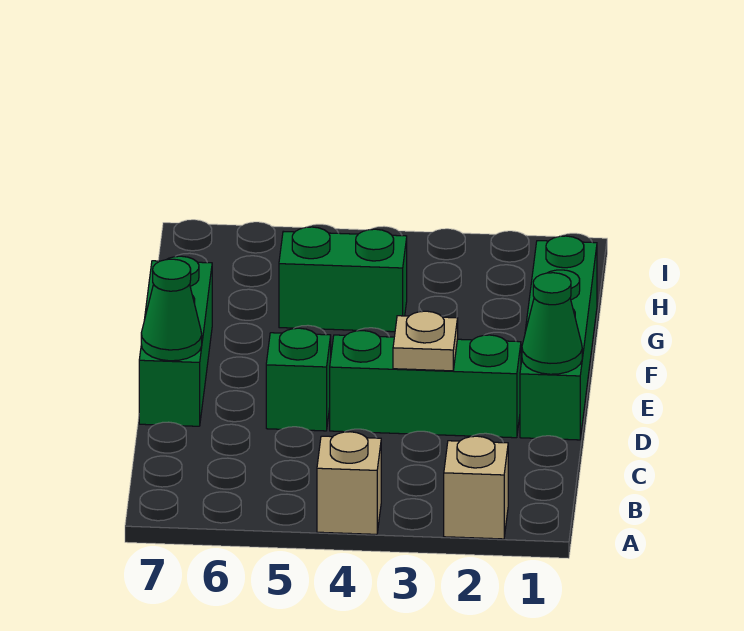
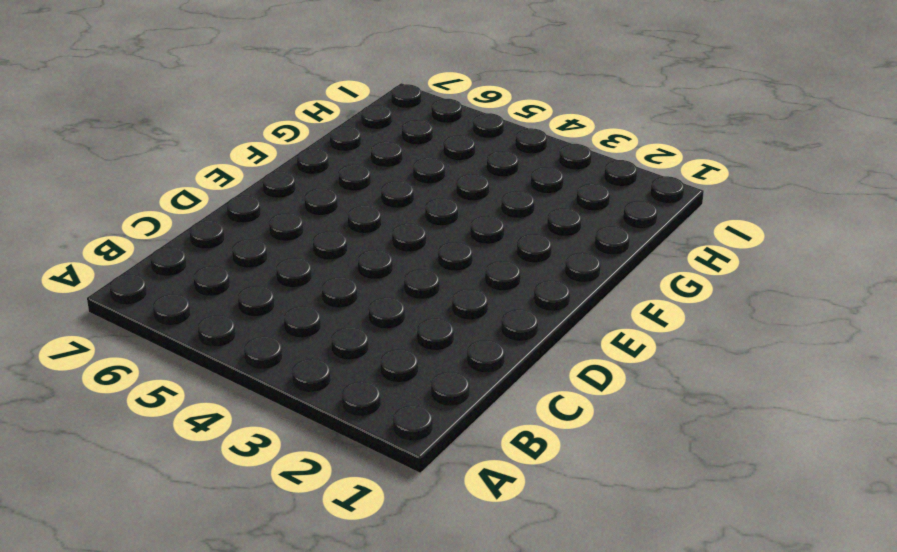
none -> tan 1x1 brick [444,436,508,539]
none -> tan 1x1 brick [317,432,381,534]

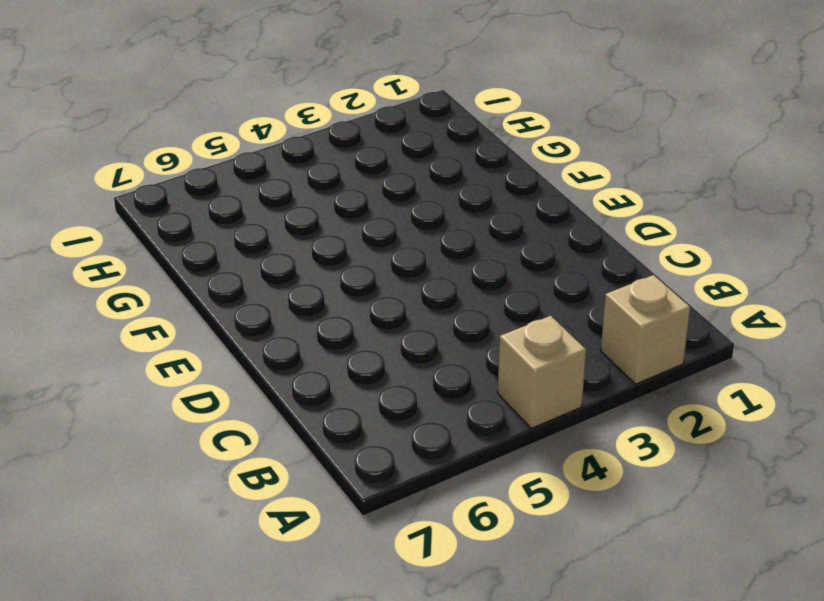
none -> green 1x4 brick [520,236,597,440]
none -> green 1x3 brick [330,331,521,438]

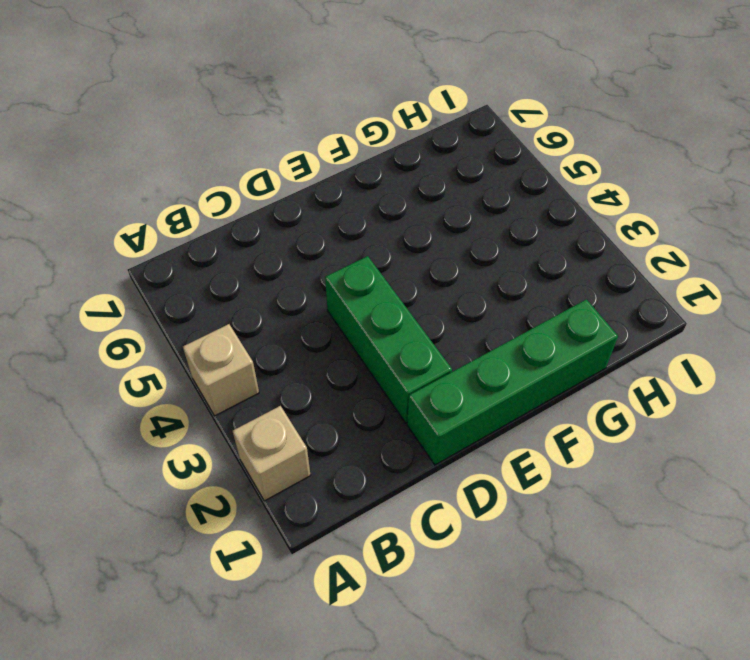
none -> green 1x1 brick [266,328,331,431]
none -> green 1x3 brick [139,256,212,426]

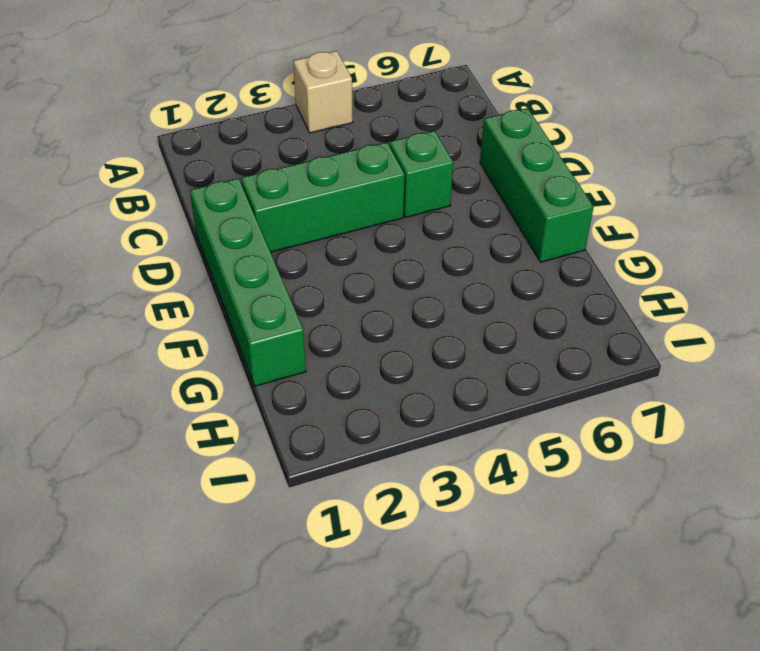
none -> tan 1x1 brick [444,436,508,539]
none -> green 1x2 brick [279,227,407,332]

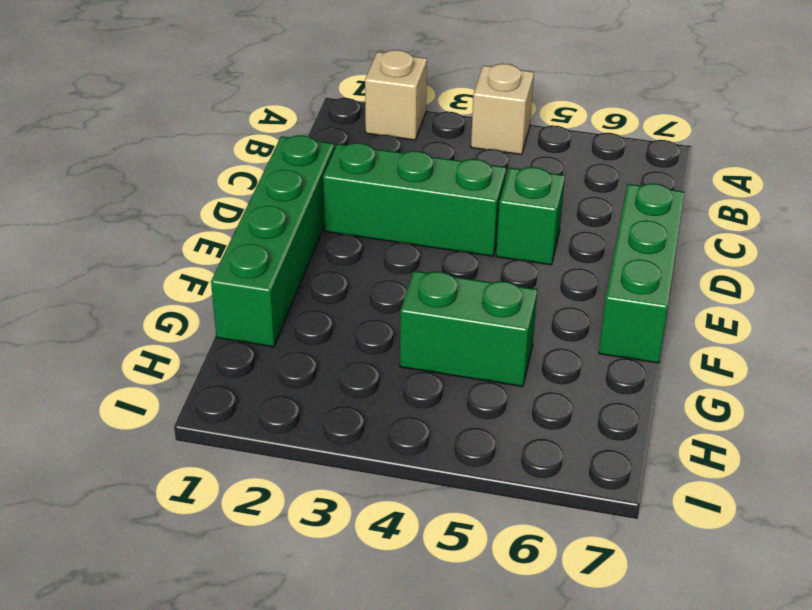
none -> green 1x1 cone [522,273,582,374]
none -> tan 1x1 plate [393,311,458,371]

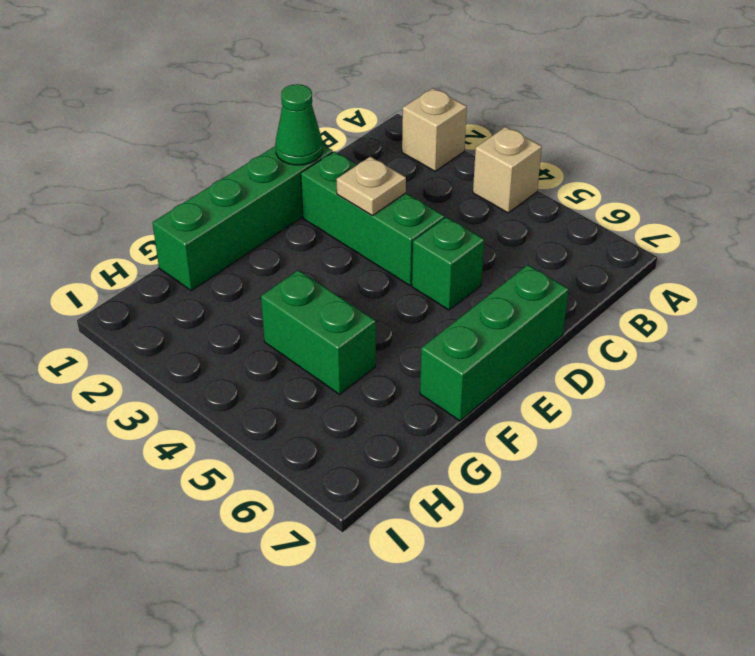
none -> green 1x1 cone [141,259,202,361]

